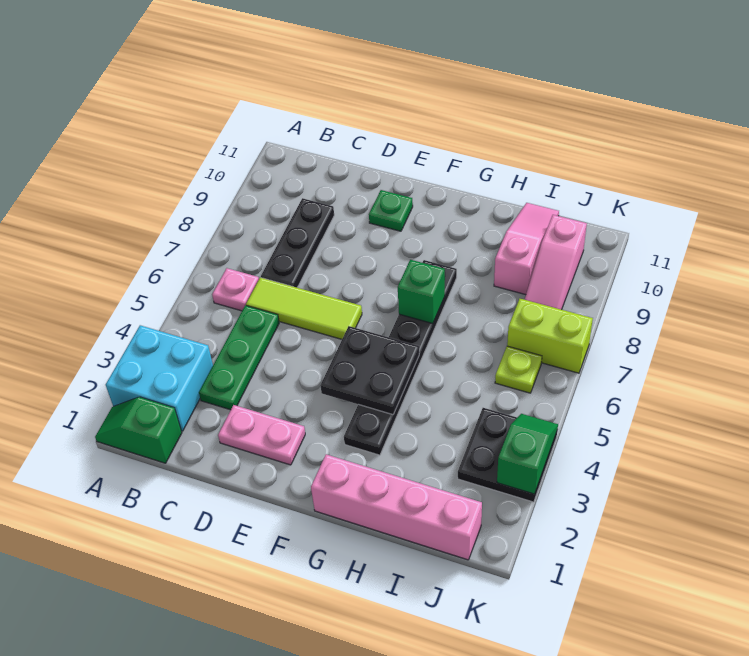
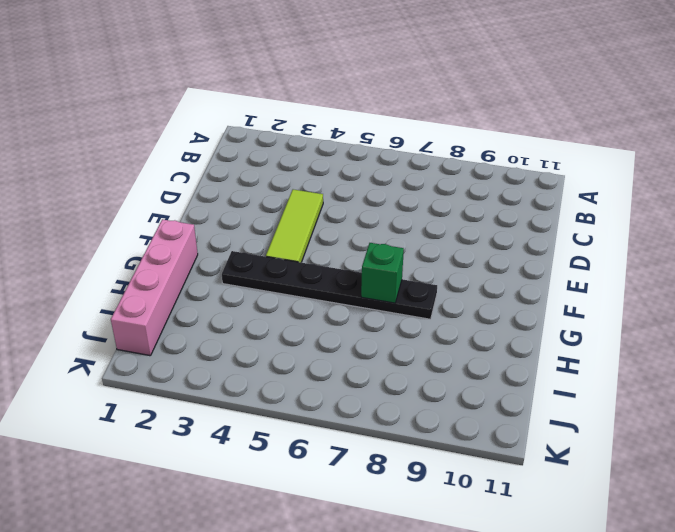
lime 1x3 tile [266,189,323,262] -> lime 1x3 tile moved to [246,278,362,339]
none -> green 1x2 slope [95,397,182,463]
none -> cyan 2x2 brick [106,325,213,431]
none -> pink 1x1 plate [212,268,259,311]

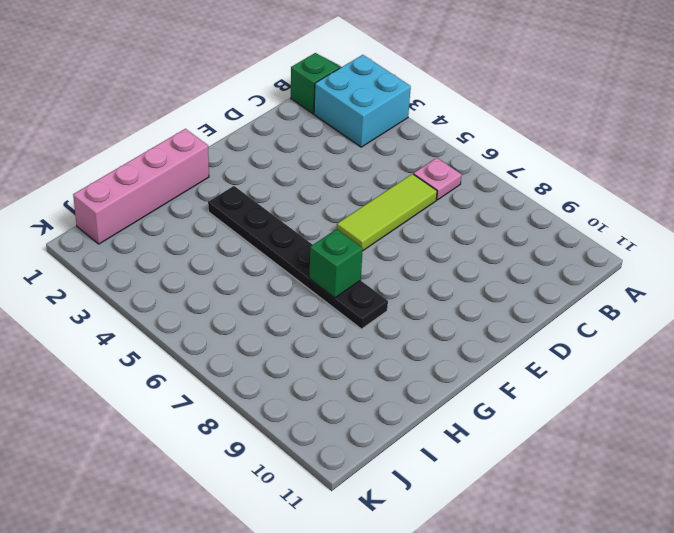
none -> green 1x3 plate [199,305,279,410]
none -> black 1x3 plate [261,198,334,288]
none -> pink 1x2 plate [218,405,305,465]

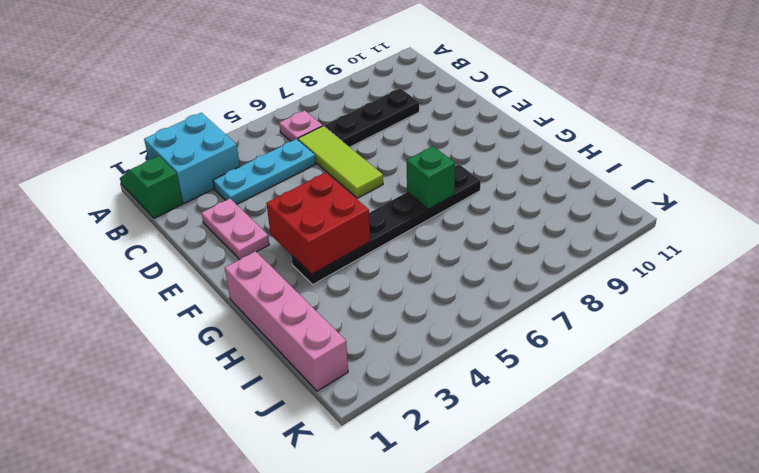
cyan 1x3 plate [213,139,316,205] -> green 1x3 plate [199,305,279,410]
red 2x2 brick [266,173,370,274] -> black 2x2 plate [320,326,419,415]
none -> green 1x1 plate [369,190,413,231]
none -> pink 1x3 slope [494,203,559,295]
none -> black 2x2 plate [458,408,557,502]

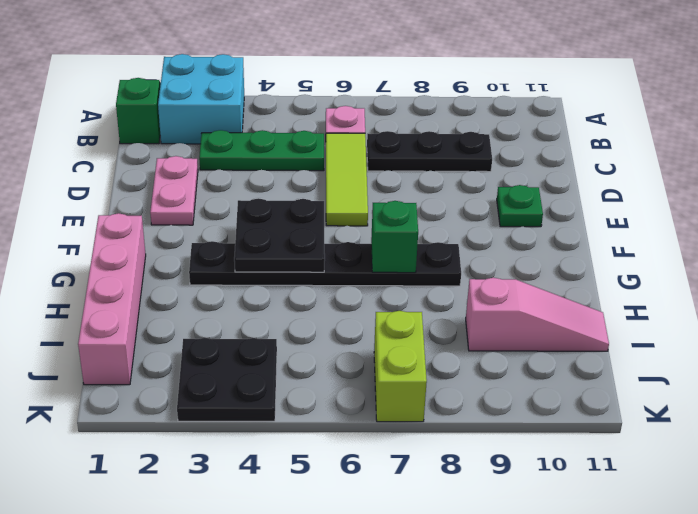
none -> lime 1x1 plate [495,346,542,393]
none -> pink 1x3 slope [525,215,587,310]
none -> green 1x2 slope [497,414,558,494]

